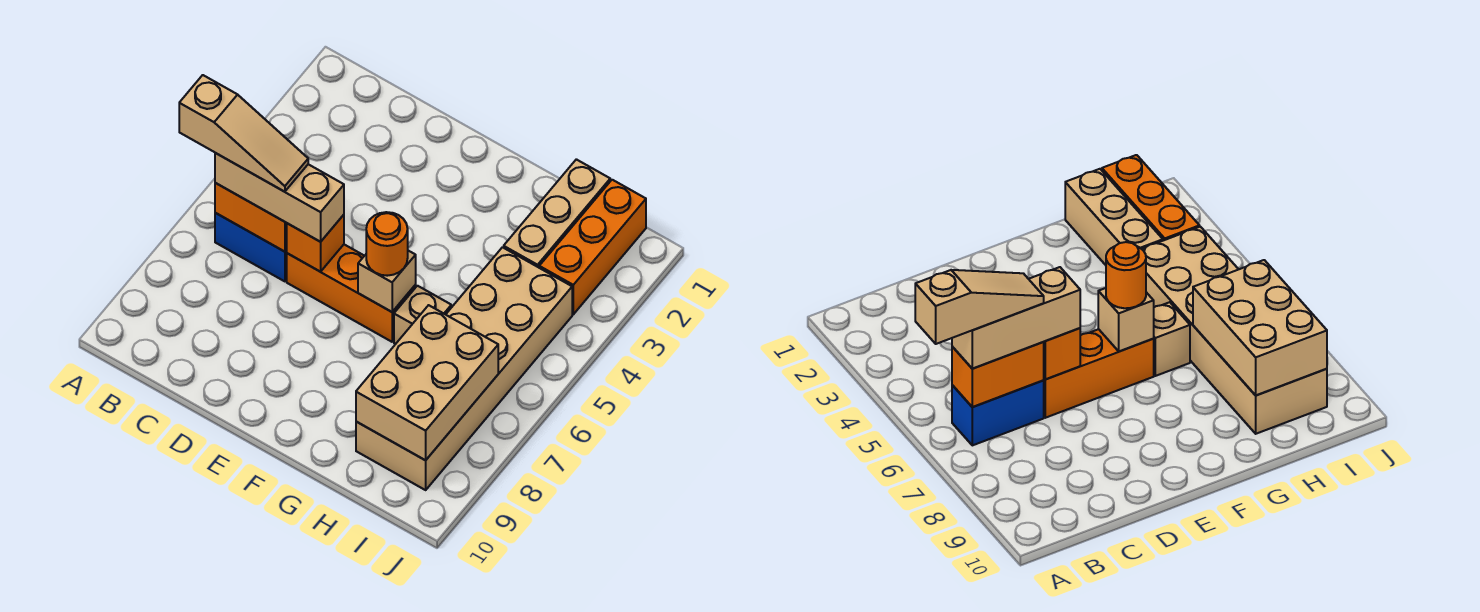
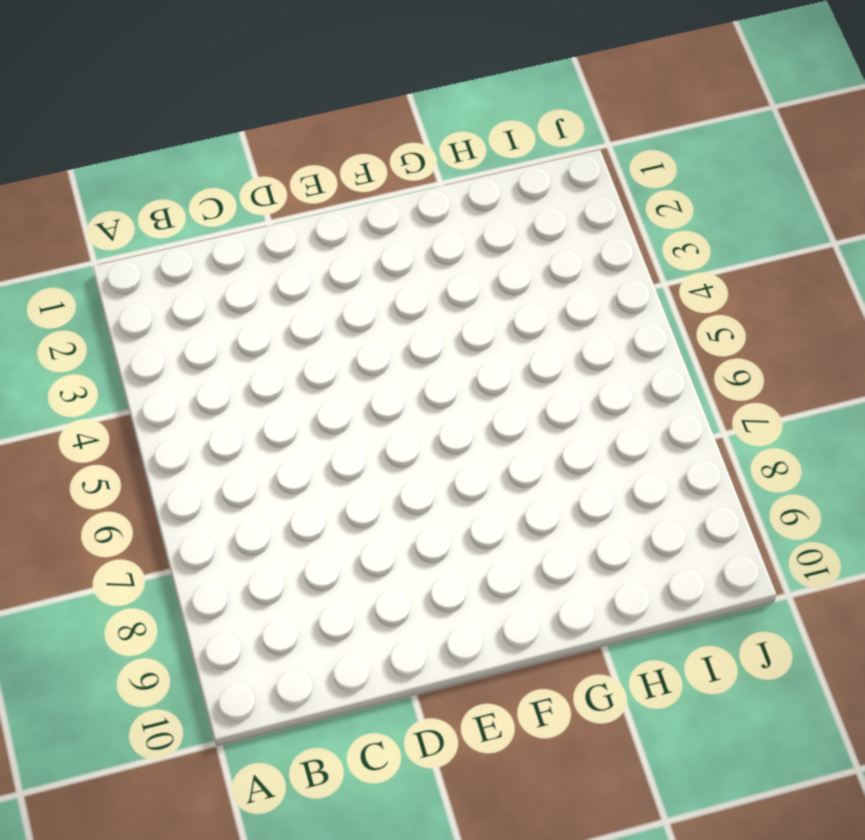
none -> blue 1x2 brick [215,213,287,281]
none -> orange 1x3 brick [287,245,416,342]
none -> tan 1x1 brick [394,286,451,344]

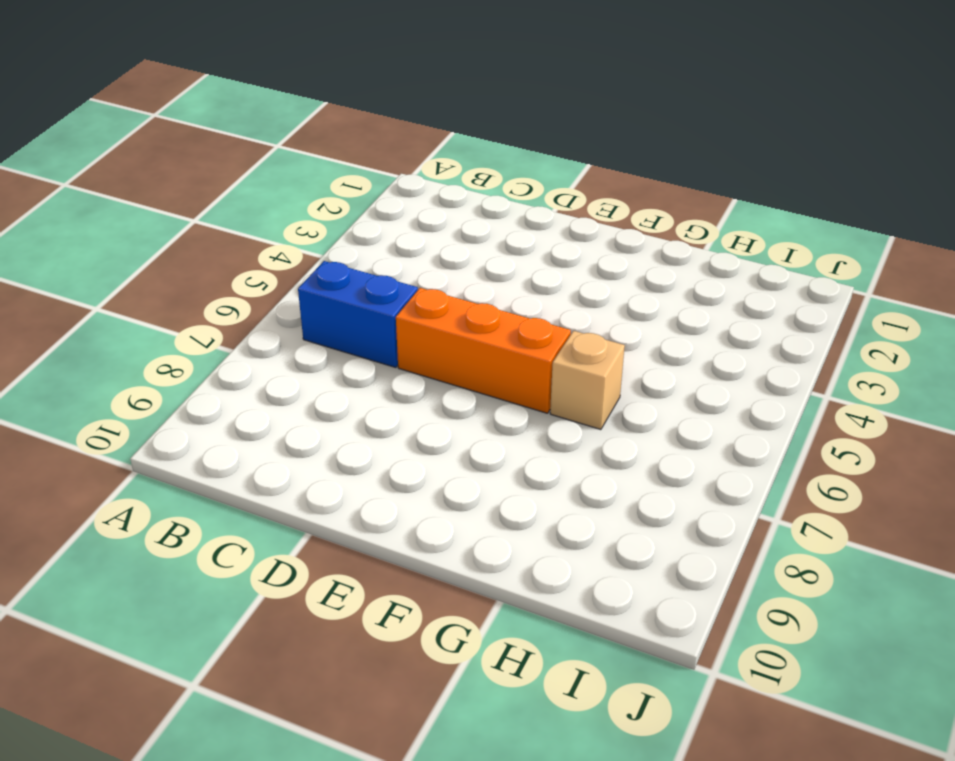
none -> tan 1x3 brick [504,159,610,267]
none -> tan 2x6 brick [356,247,572,490]
none -> orange 1x3 brick [539,180,646,314]

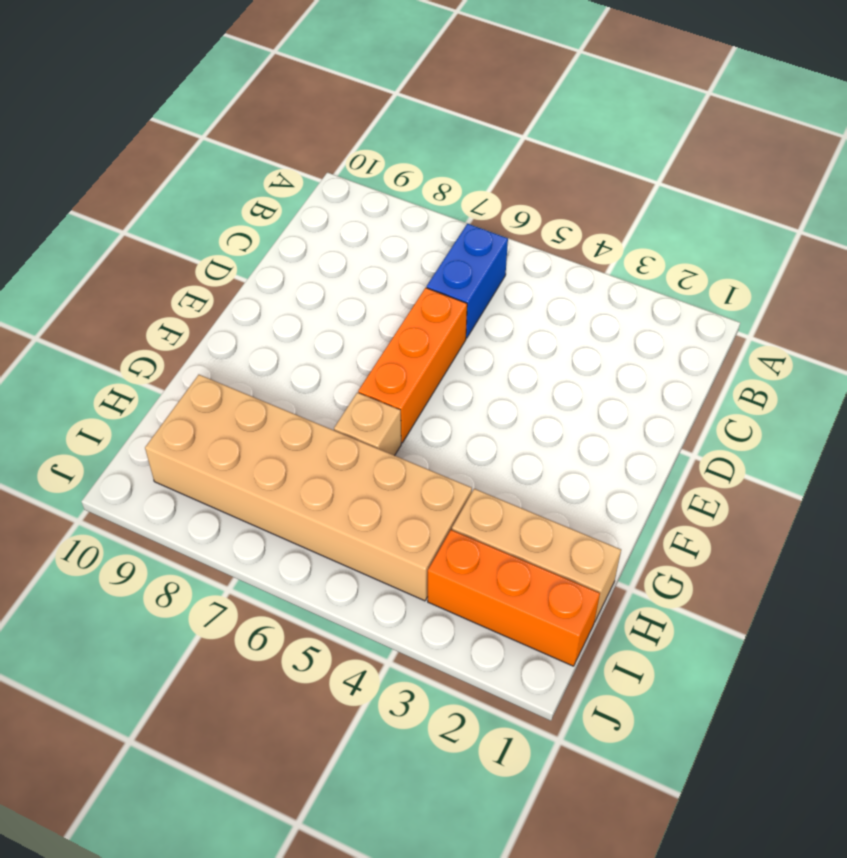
none -> orange 1x2 brick [215,183,287,252]
none -> orange 1x1 brick [287,215,344,272]
none -> tan 1x1 brick [358,251,416,312]

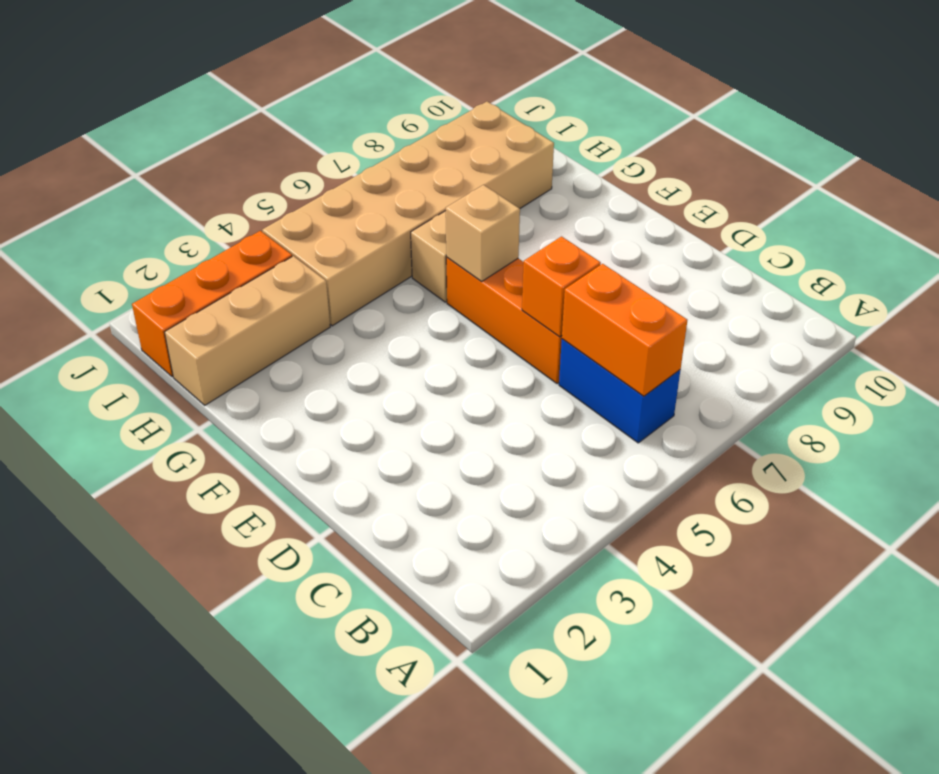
none -> tan 2x3 brick [356,305,498,460]
none -> tan 1x3 brick [215,153,344,242]
none -> orange 1x1 round brick [366,212,408,276]

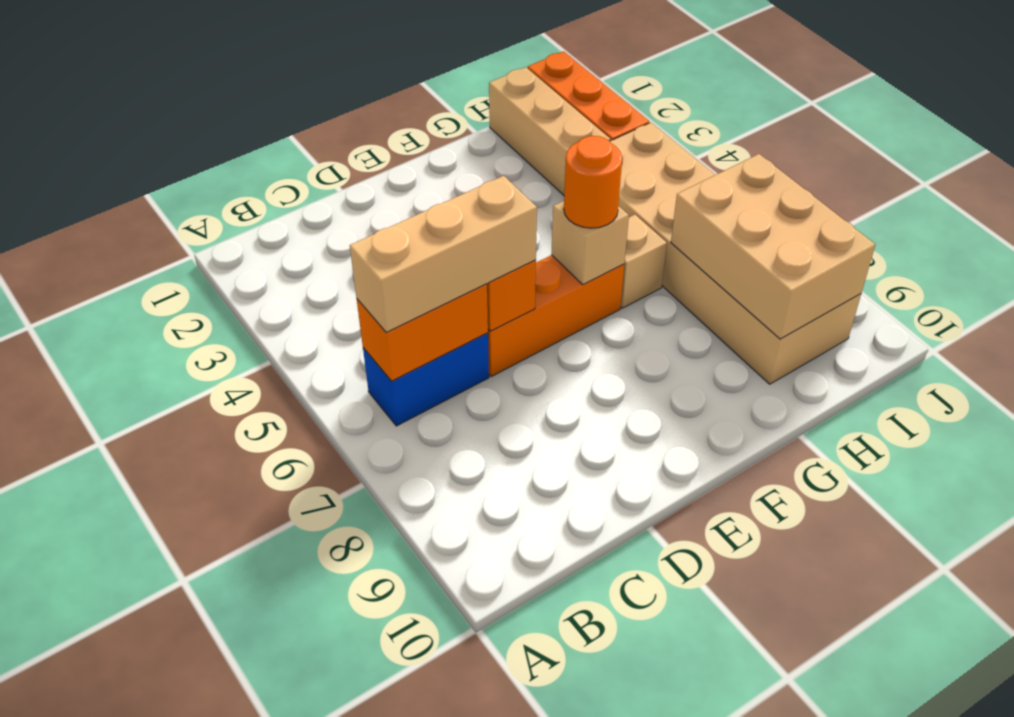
none -> tan 1x3 slope [179,75,308,192]

